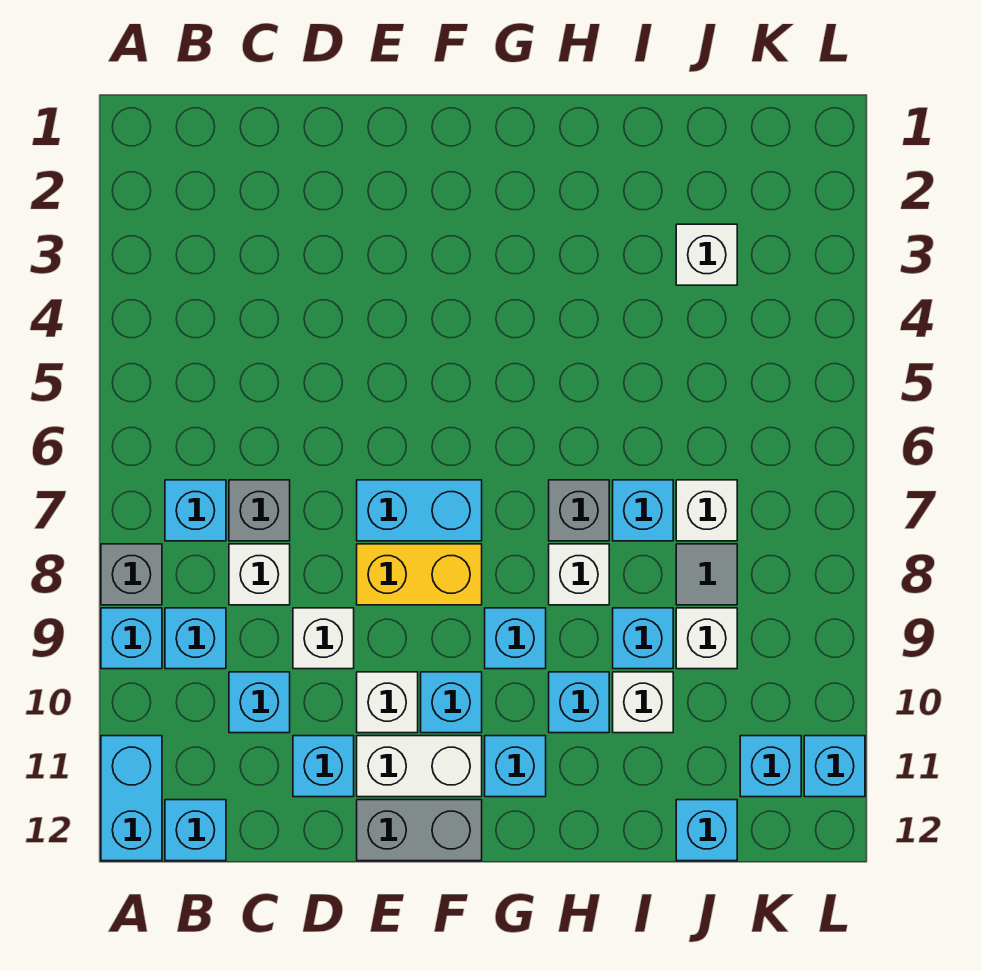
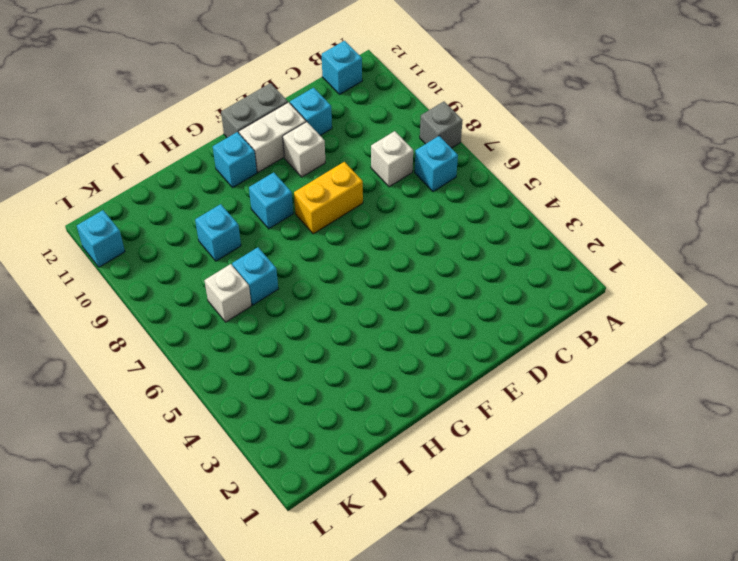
none -> cyan 1x1 brick [101,608,162,669]
none -> cyan 1x2 brick [101,736,162,861]
none -> cyan 1x1 brick [165,608,226,669]
none -> grey 1x1 brick [229,480,290,541]

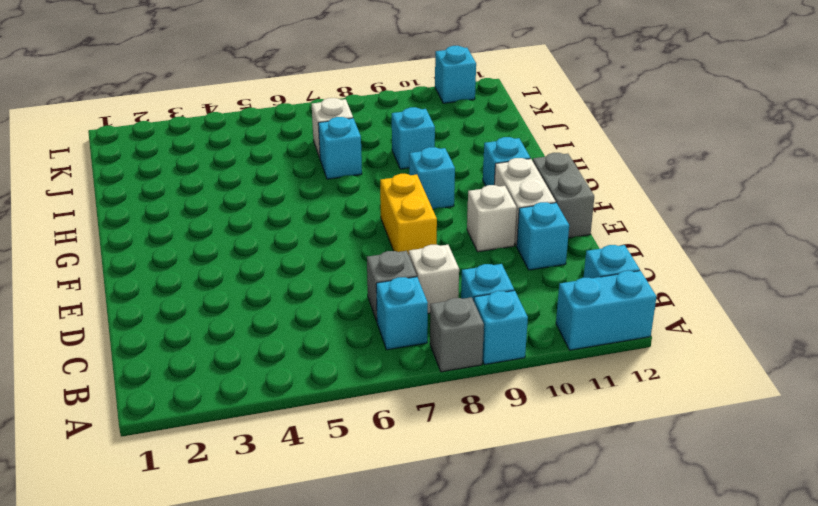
none -> cyan 1x1 brick [229,672,290,733]
none -> white 1x1 brick [293,608,354,669]
none -> cyan 1x2 brick [357,480,482,541]
none -> cyan 1x1 brick [421,672,482,733]

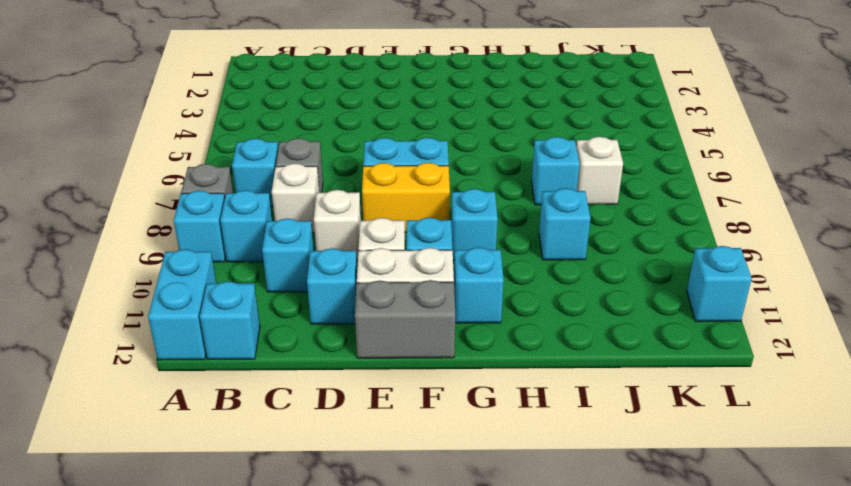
none -> grey 1x1 brick [549,480,609,541]
none -> white 1x1 brick [549,544,609,605]
none -> cyan 1x1 brick [549,672,609,733]
none -> white 1x1 brick [613,672,673,733]

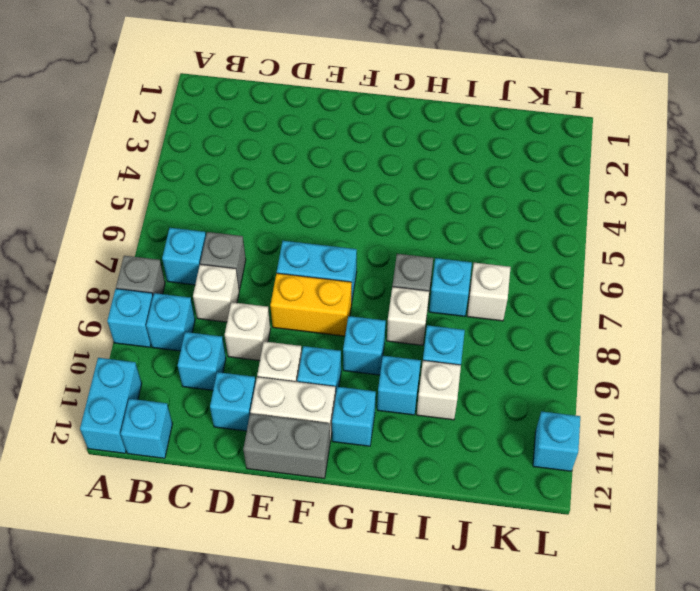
none -> white 1x1 brick [676,224,737,285]
none -> grey 1x1 tile [676,544,737,605]
none -> white 1x1 brick [676,608,737,669]
none -> cyan 1x1 brick [676,800,737,861]

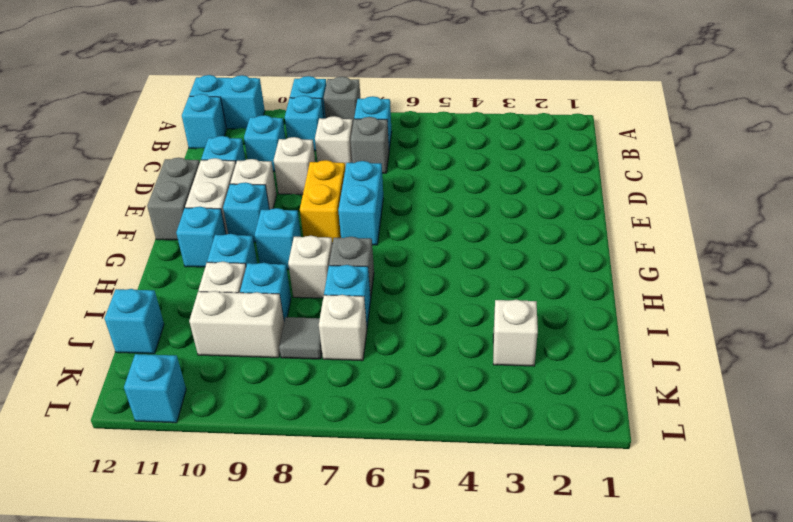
white 1x2 brick [189,291,284,358] -> white 1x1 brick [676,608,737,669]
none -> cyan 1x1 brick [740,736,801,797]

